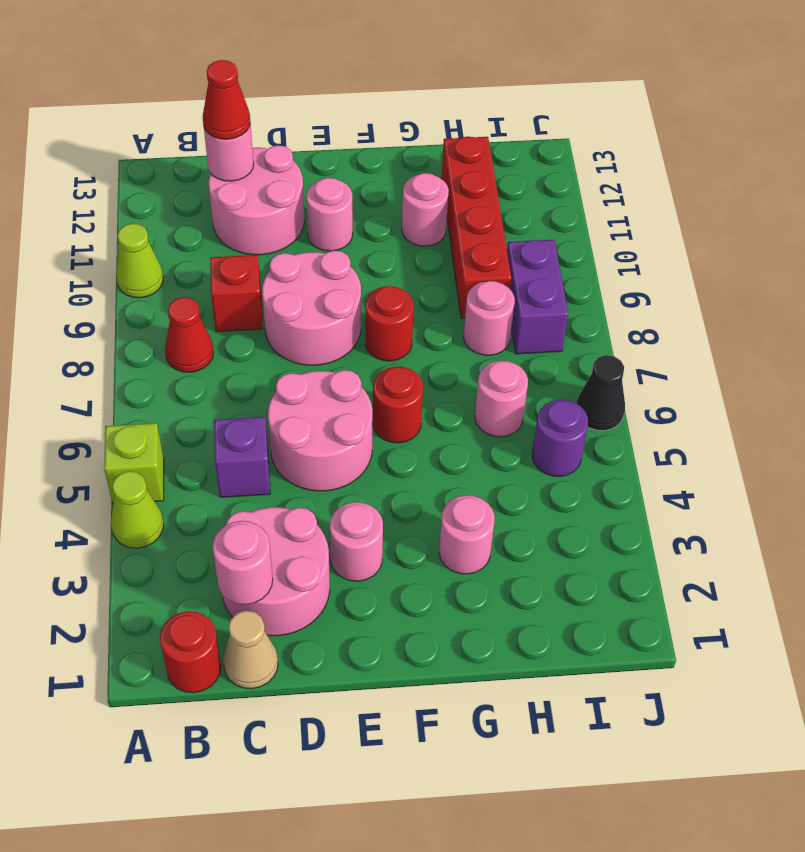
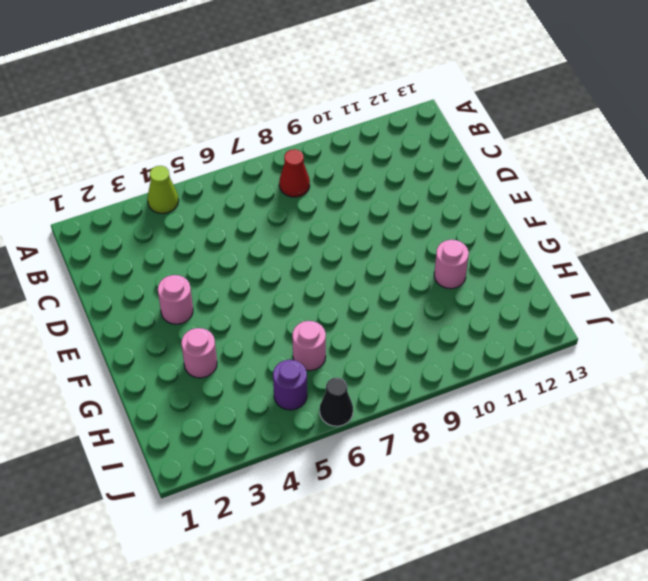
none -> lime 1x1 brick [104,423,164,504]
none -> lime 1x1 cone [116,223,163,298]
none -> red 1x1 round brick [160,611,221,693]

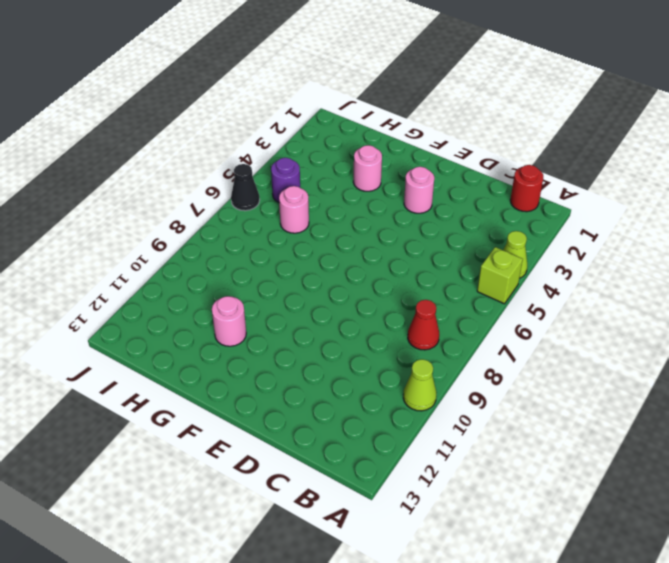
none -> tan 1x1 cone [223,611,278,689]
none -> pink 2x2 round brick [222,507,330,636]
none -> purple 1x1 brick [214,417,270,497]

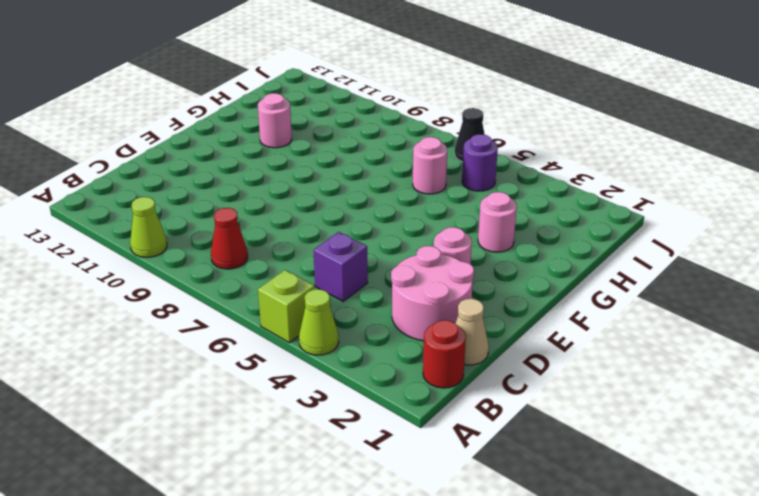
none -> red 1x1 brick [210,255,263,332]
none -> pink 2x2 round brick [208,145,304,255]
none -> pink 2x2 round brick [268,370,372,491]

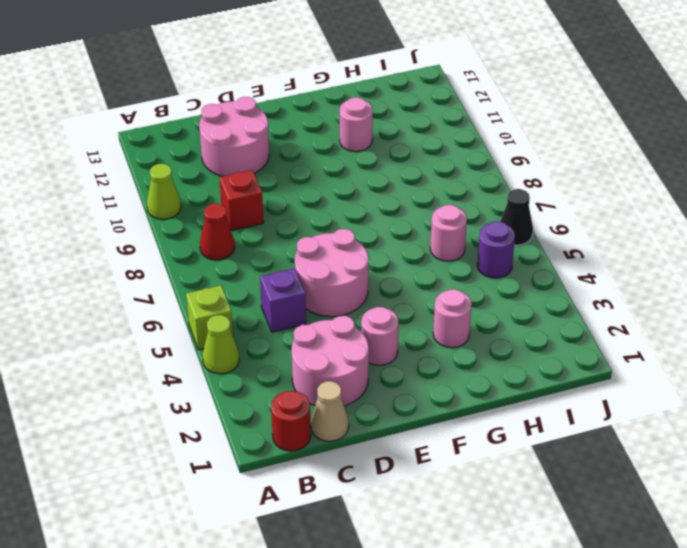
none -> pink 2x2 round brick [262,250,361,365]
none -> pink 1x1 round brick [306,178,353,251]
none -> red 1x1 round brick [373,367,423,443]

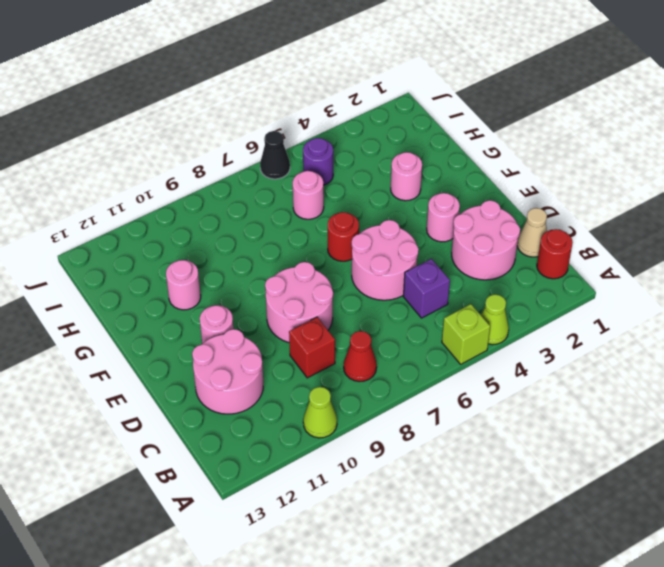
none -> red 1x1 round brick [365,286,414,361]
none -> pink 1x1 round brick [464,281,515,355]
none -> red 1x4 brick [442,136,511,318]

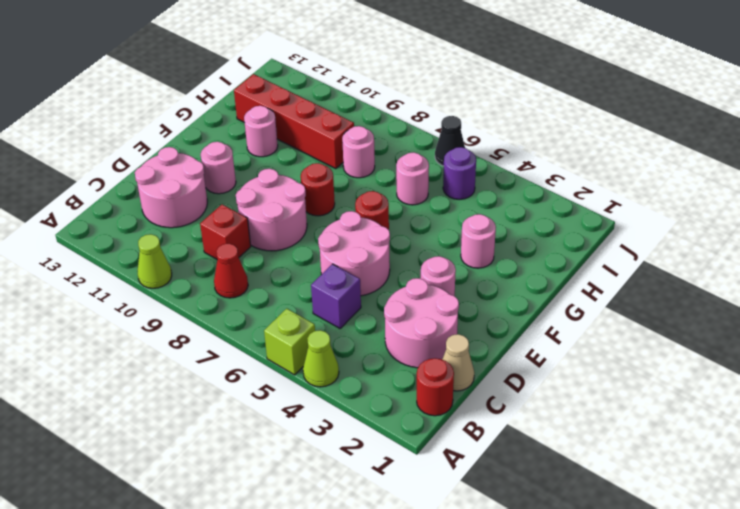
none -> purple 1x2 brick [507,240,568,354]
none -> pink 1x1 round brick [213,521,273,605]
none -> pink 1x1 round brick [204,123,254,181]

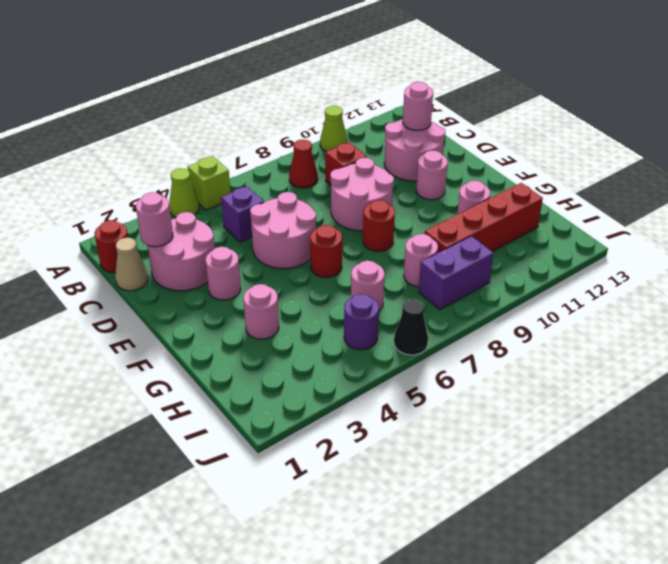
none -> red 1x1 cone [203,60,250,139]

